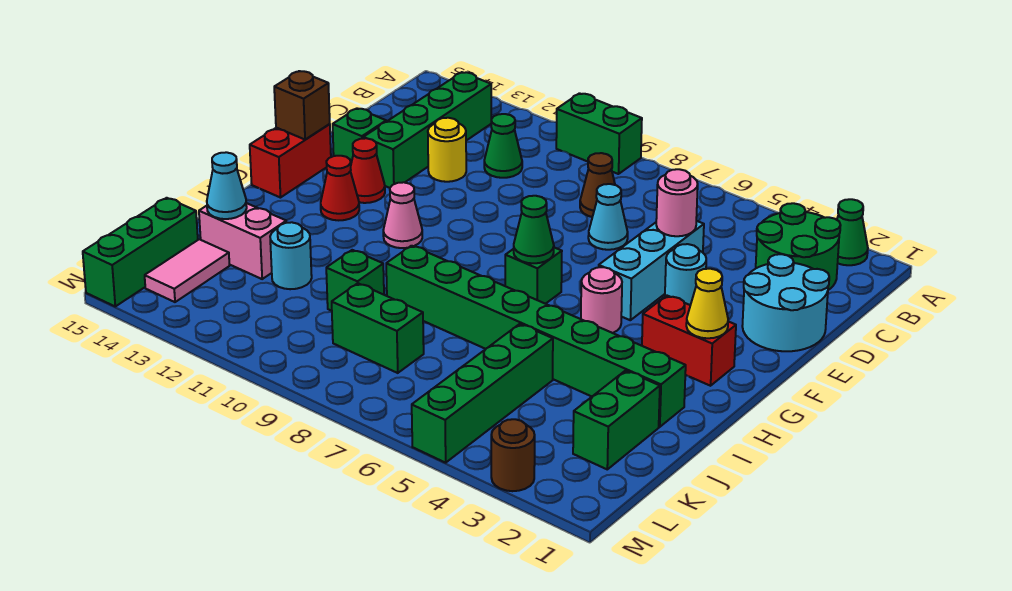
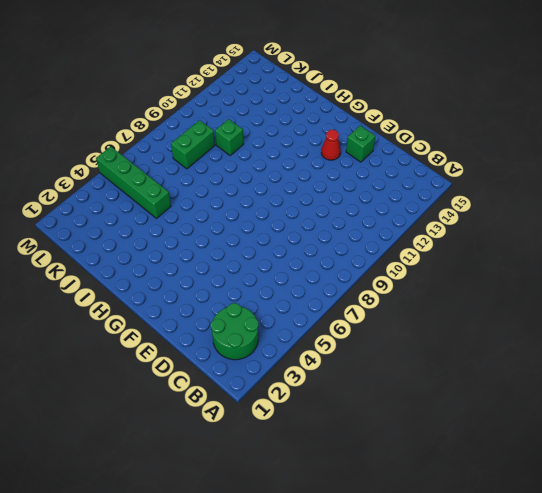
none -> green 1x1 cone [837,199,868,265]
none -> green 1x2 brick [556,93,642,174]
none -> green 1x4 brick [363,72,491,188]
none -> brown 1x1 cone [580,153,615,217]

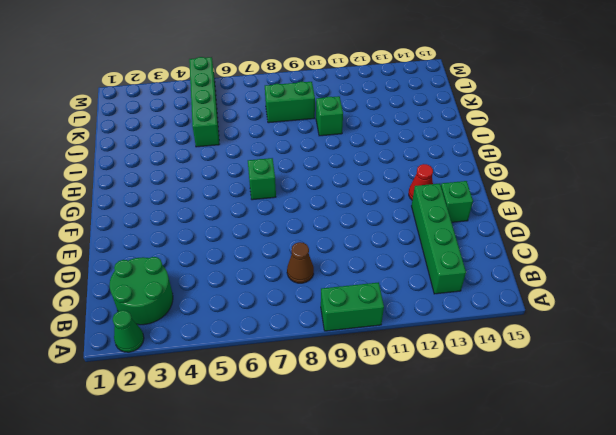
none -> green 1x1 cone [484,114,522,178]
none -> cyan 2x2 round brick [742,254,829,351]
none -> cyan 1x3 brick [599,221,704,320]
none -> cyan 1x1 cone [588,184,628,250]

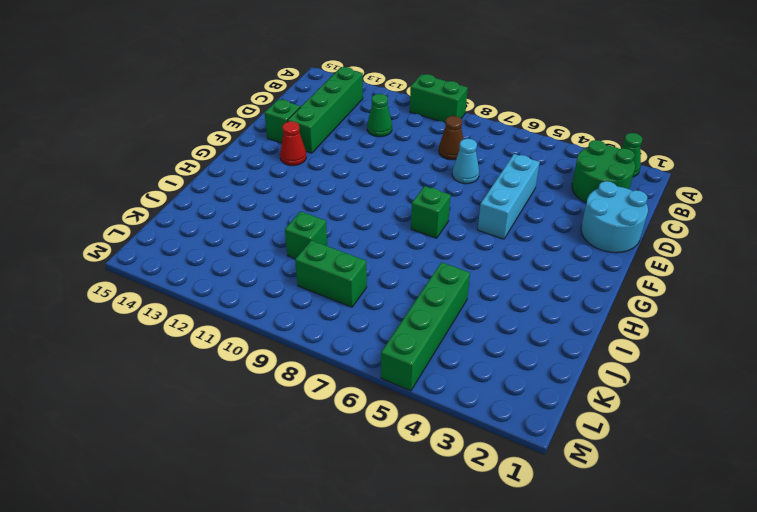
none -> yellow 1x1 round brick [428,118,466,182]
none -> cyan 1x1 round brick [665,244,706,305]
none -> red 1x2 brick [250,124,331,198]
none -> red 1x2 brick [642,295,736,386]

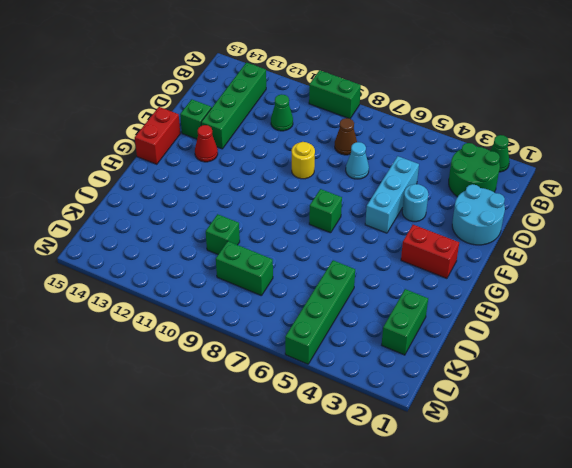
yellow 1x1 round brick [292,142,315,179] -> yellow 1x1 round brick moved to [428,118,466,182]
none -> pink 1x1 round brick [581,267,622,333]
none -> pink 1x1 cone [383,182,422,248]
none -> red 1x1 cone [321,156,359,220]
none -> green 1x8 brick [386,246,686,427]

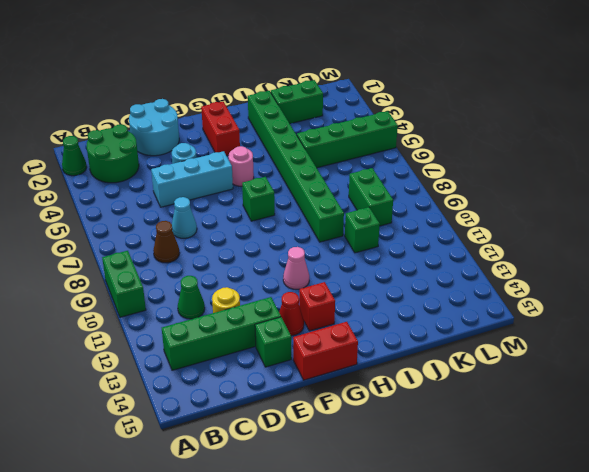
red 1x1 brick [299,282,335,331] -> red 1x1 cone [321,156,359,220]
none -> cyan 1x1 round brick [270,222,312,289]
none -> pink 1x2 brick [199,203,286,279]
none -> pink 1x2 tile [145,239,230,302]
none -> green 1x3 brick [83,198,198,306]

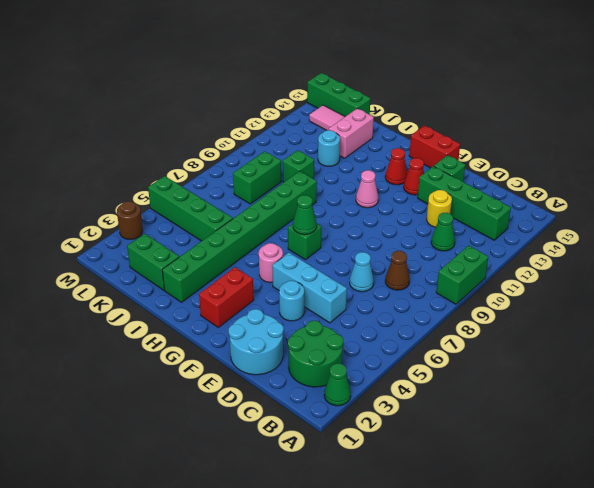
none -> pink 1x1 round brick [656,169,698,236]
none -> brown 1x1 brick [274,71,330,139]
none -> yellow 1x1 cone [686,269,728,338]
none -> cyan 1x1 cone [207,152,247,219]

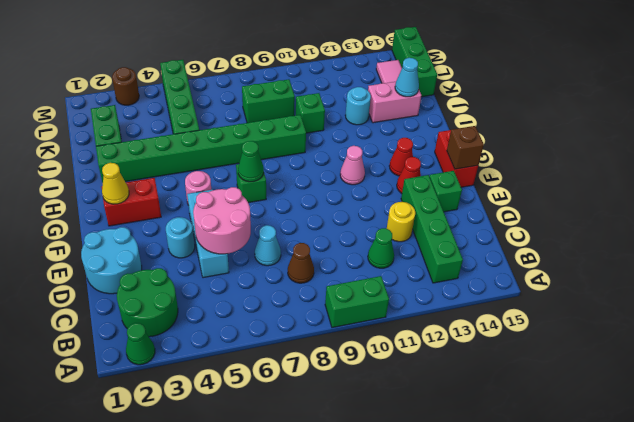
pink 2x2 round brick [193,187,251,254] -> pink 1x1 round brick [656,169,698,236]

